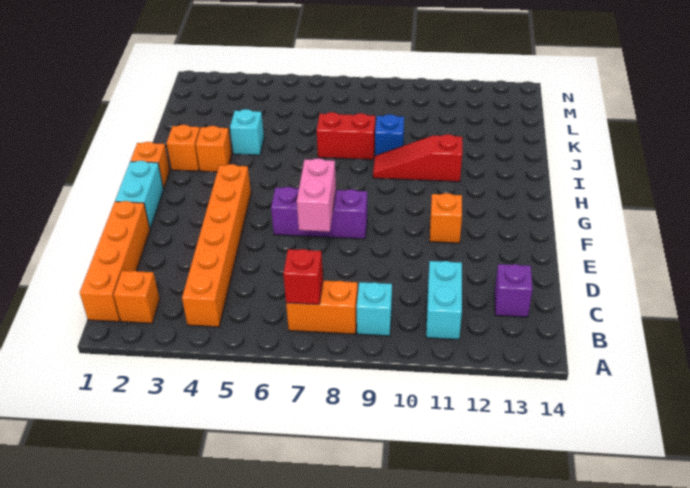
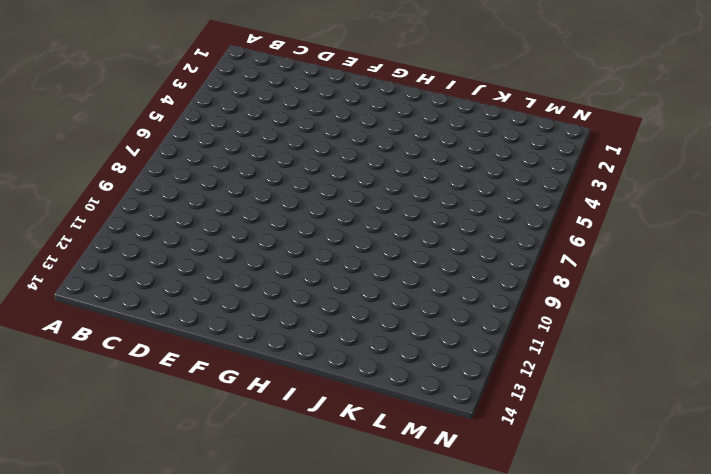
none -> orange 1x4 brick [80,201,150,322]
none -> orange 1x1 brick [114,271,160,323]
none -> orange 1x6 brick [182,164,251,327]

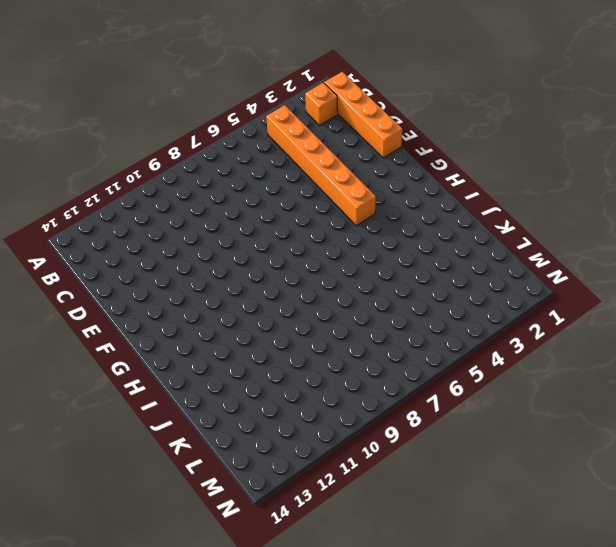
none -> orange 1x2 brick [286,281,358,334]
none -> cyan 1x1 brick [357,282,392,336]
none -> cyan 1x2 brick [426,261,462,340]

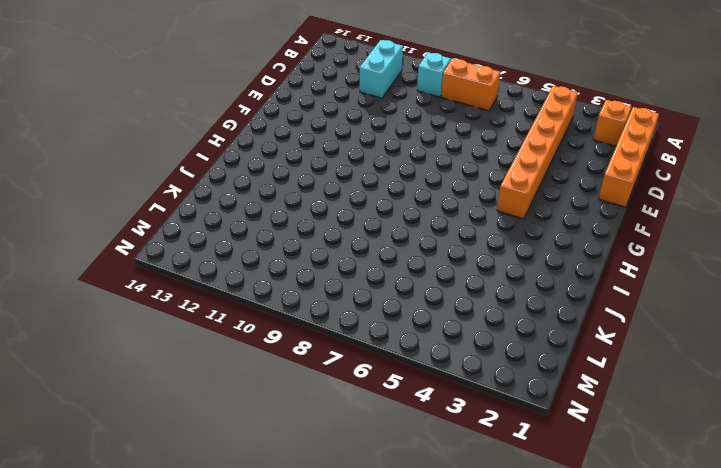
none -> purple 1x1 brick [495,264,532,317]
none -> cyan 1x2 brick [115,161,163,229]
none -> purple 1x3 brick [271,187,367,239]

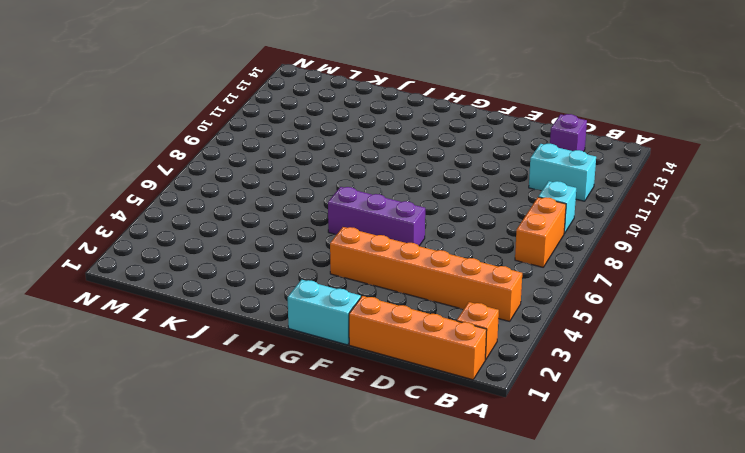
purple 1x3 brick [328,187,425,246] -> purple 1x3 brick turned to [271,187,367,239]
none -> orange 1x1 brick [430,193,462,243]
none -> orange 1x1 brick [131,142,170,189]
none -> orange 1x1 brick [167,125,200,171]

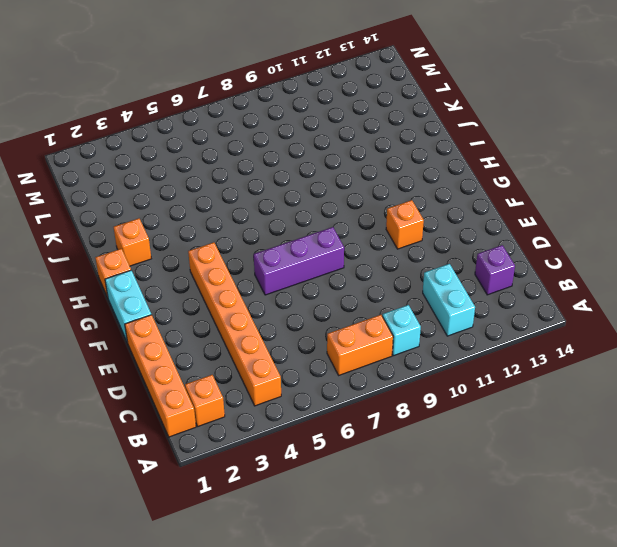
none -> orange 1x1 brick [196,126,232,172]
none -> red 1x3 slope [373,134,462,182]
none -> cyan 1x1 brick [230,109,264,155]

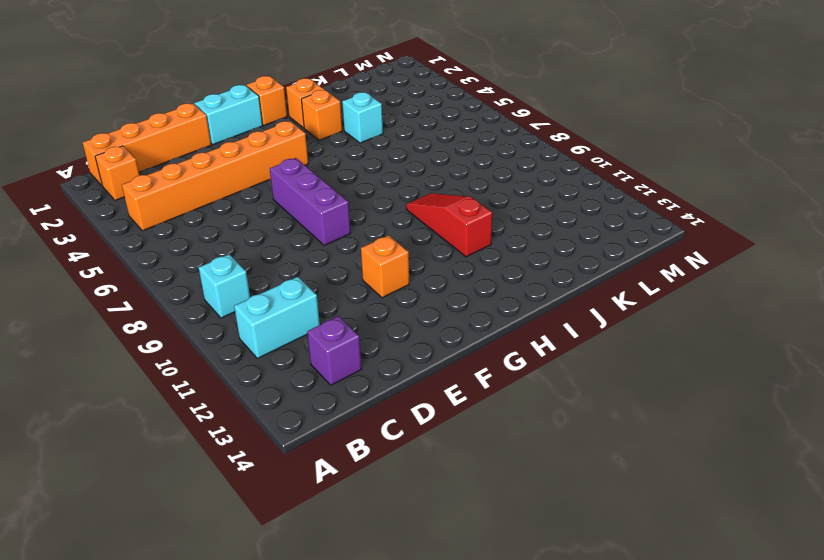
none -> orange 1x2 brick [286,281,358,334]
none -> red 1x2 brick [317,112,375,160]
none -> blue 1x1 brick [375,114,404,155]

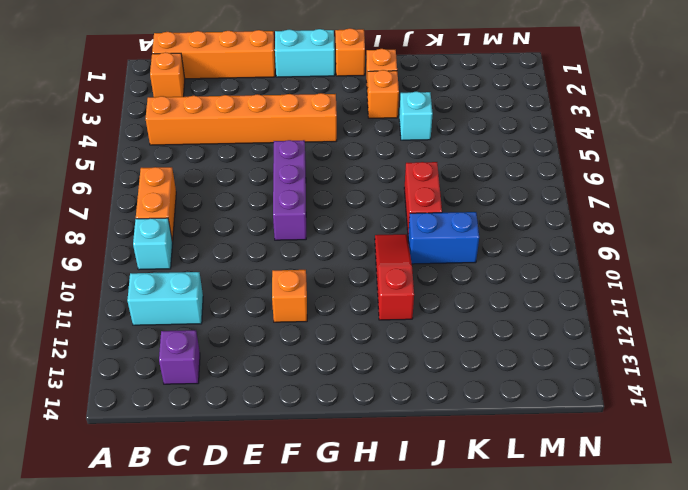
blue 1x2 brick [408,212,479,264] -> blue 1x1 brick [375,114,404,155]
none -> red 1x1 brick [283,249,323,304]
none -> pink 1x2 brick [297,158,336,232]

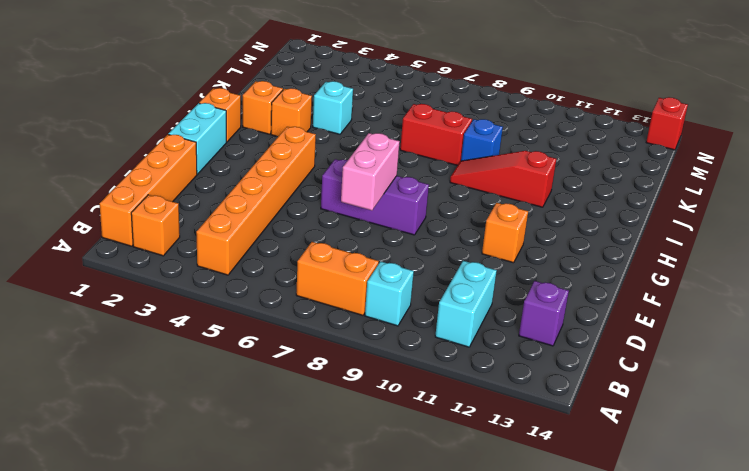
red 1x1 brick [646,97,688,150] -> red 1x1 brick moved to [283,249,323,304]

